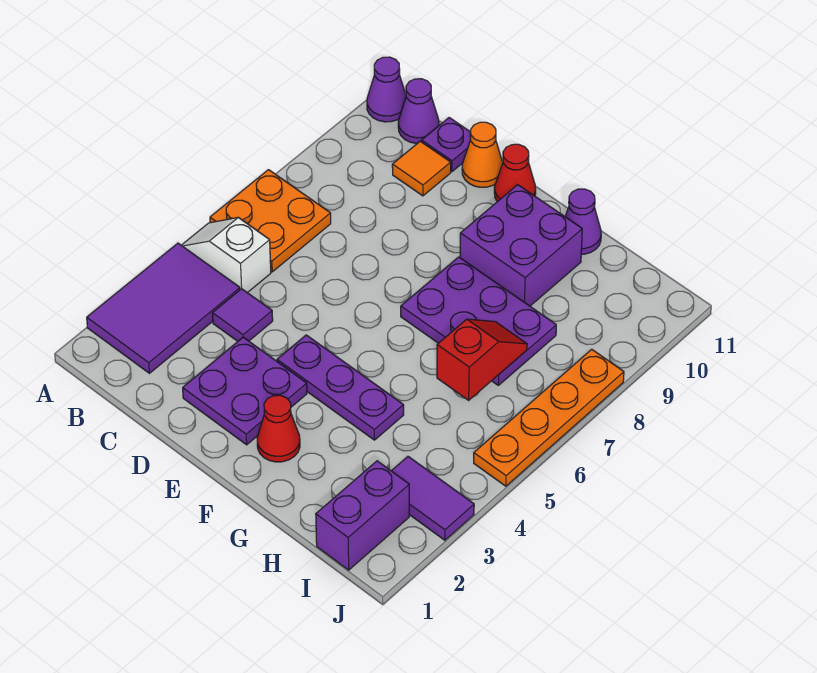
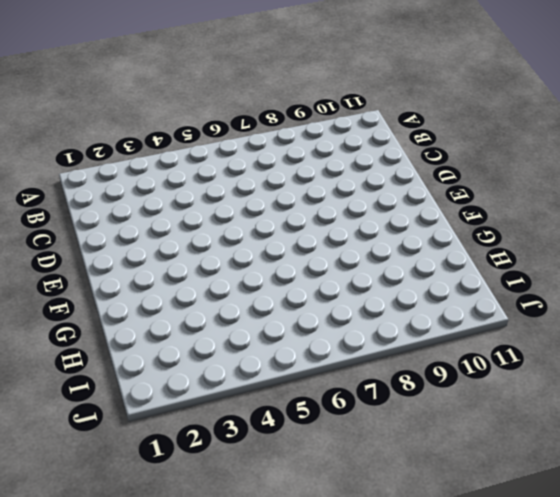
none -> purple 2x3 tile [87,243,240,373]
none -> white 1x2 slope [181,218,271,293]
none -> orange 2x2 plate [210,170,331,272]

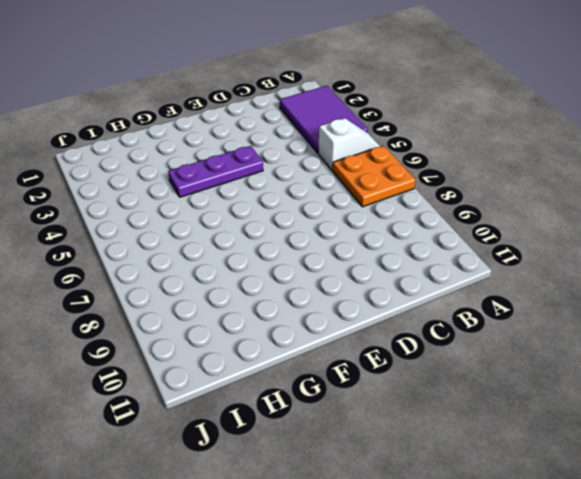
none -> purple 1x1 cone [367,57,406,122]
none -> purple 1x1 cone [398,79,439,144]
none -> purple 1x1 tile [212,289,273,341]

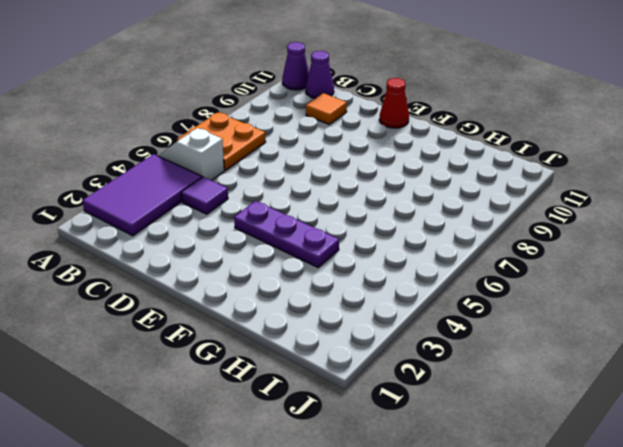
none -> purple 1x1 plate [422,118,471,172]
none -> purple 2x2 plate [183,337,307,445]
none -> orange 1x1 cone [462,122,503,187]

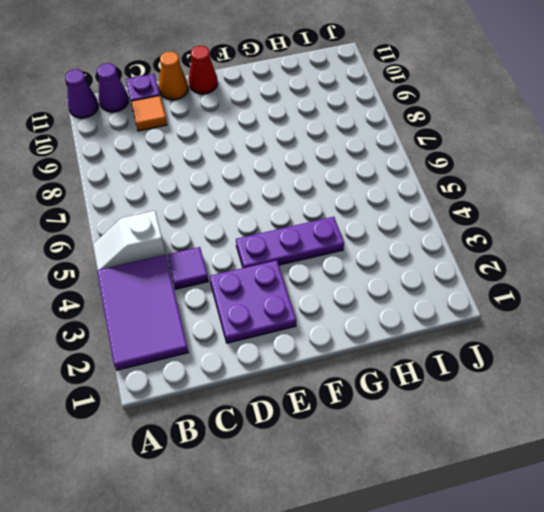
none -> orange 2x2 plate [210,170,331,272]
none -> red 1x1 cone [257,395,300,462]
none -> purple 2x3 plate [401,257,556,385]

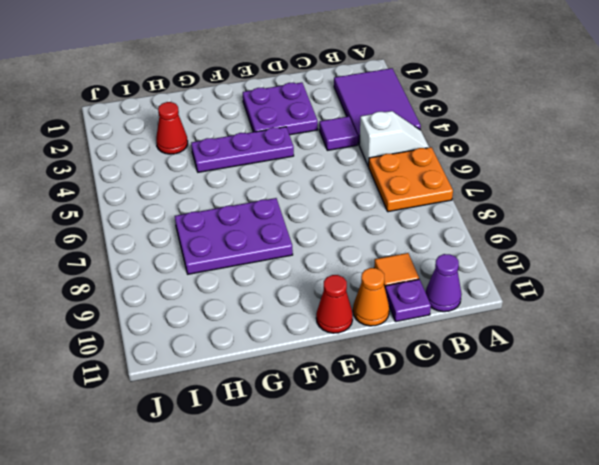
red 1x1 cone [156,102,188,154] -> red 1x1 cone moved to [257,395,300,462]
none -> purple 1x1 cone [367,57,406,122]
none -> purple 2x2 brick [460,185,582,306]
none -> purple 1x1 cone [565,189,601,254]

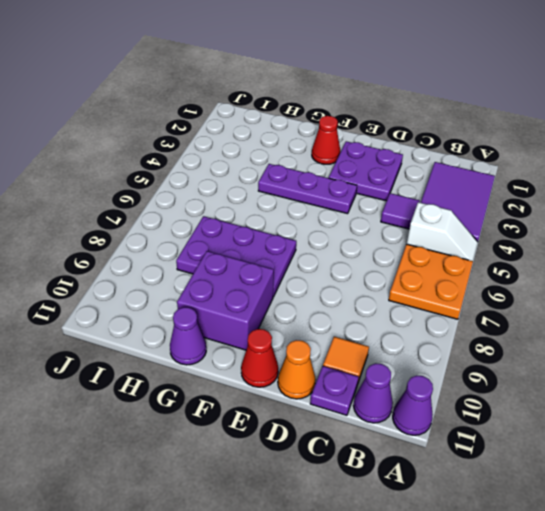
none -> purple 1x2 brick [316,461,409,570]
none -> purple 1x2 tile [392,457,474,540]
none -> orange 1x4 plate [474,349,624,486]

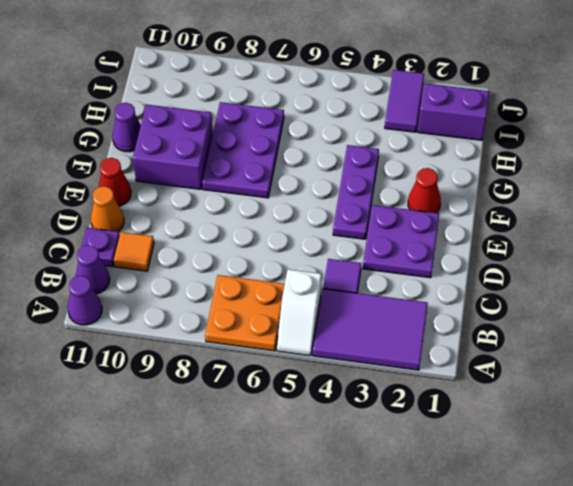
none -> orange 1x4 plate [474,349,624,486]
none -> red 1x2 slope [437,319,527,400]

